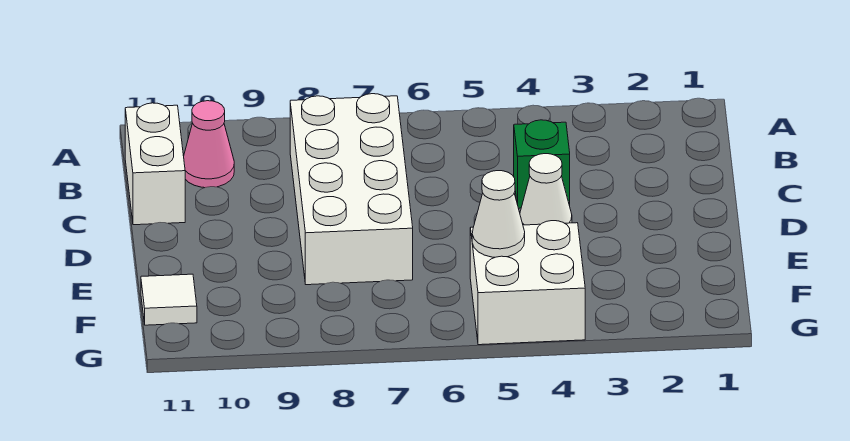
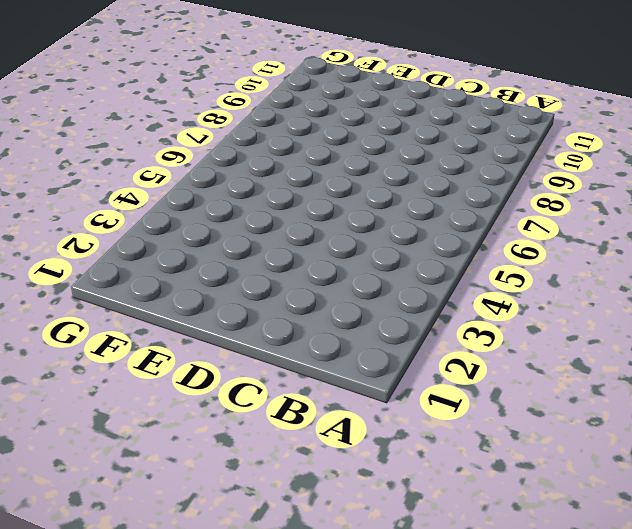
none -> white 2x4 brick [290,94,413,285]
none -> pink 1x1 cone [184,101,234,188]

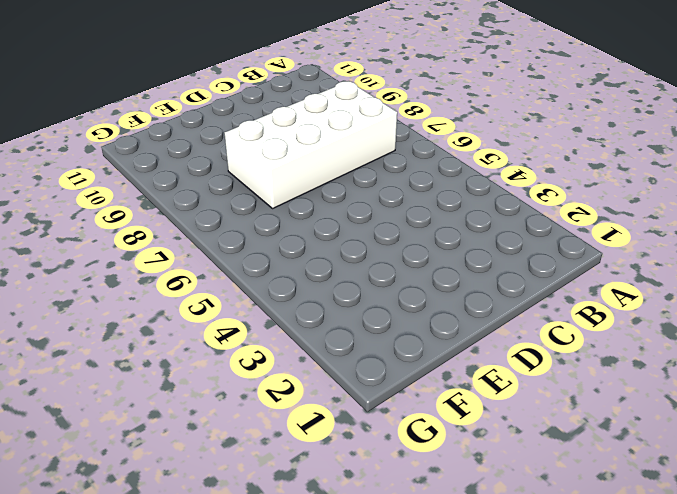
none -> pink 1x1 cone [184,101,234,188]
none -> white 1x2 brick [125,103,185,225]

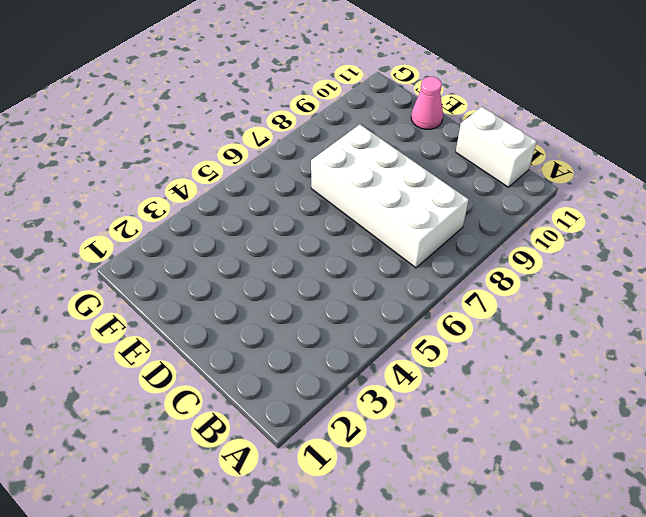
pink 1x1 cone [411,77,443,129] -> pink 1x1 cone moved to [184,101,234,188]
none -> green 1x1 brick [514,120,570,208]
none -> white 1x1 cone [520,154,572,225]

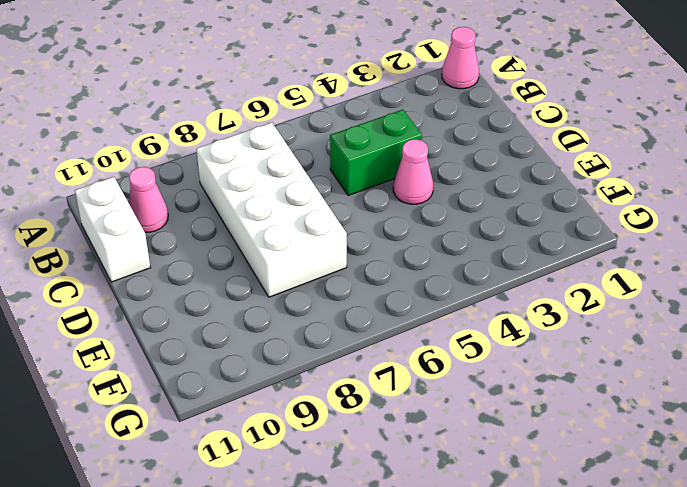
pink 1x1 cone [442,27,479,89] -> none
green 1x2 brick [330,110,422,196] -> green 1x1 brick [514,120,570,208]
pink 1x1 cone [393,139,433,204] -> white 1x1 cone [520,154,572,225]
none -> white 2x2 brick [470,221,585,345]
none -> white 1x1 tile [141,274,197,325]

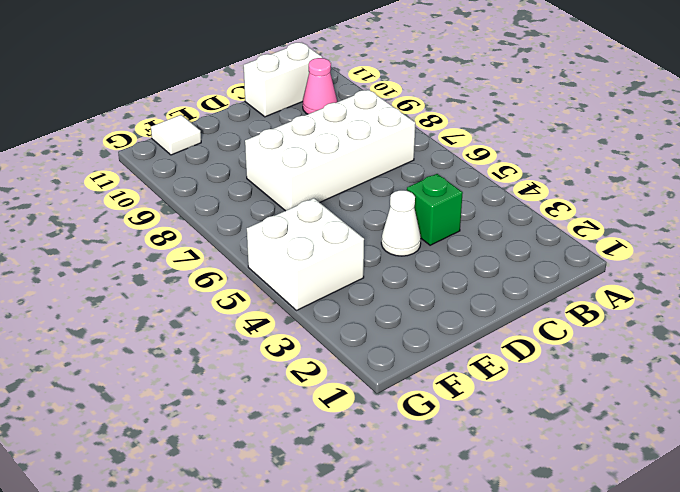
none -> white 1x1 cone [472,171,525,257]

